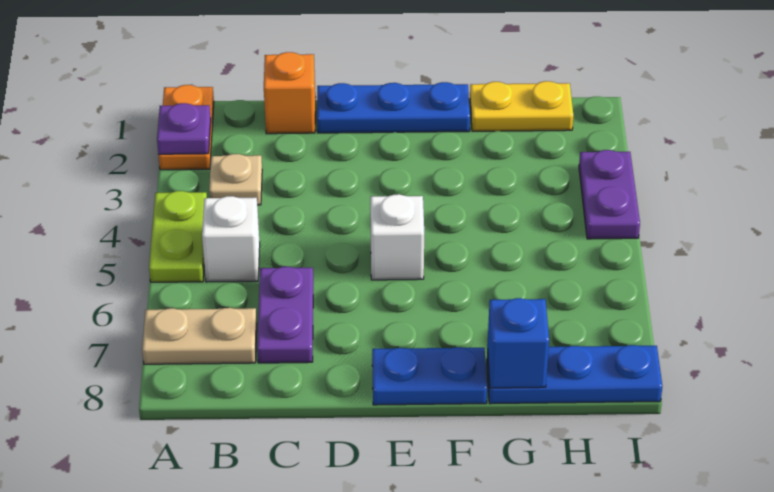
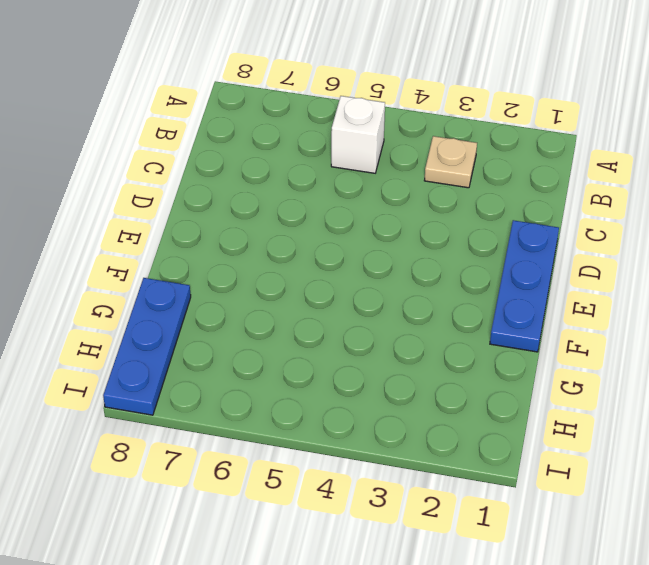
none -> orange 1x2 plate [159,85,214,170]
none -> lime 1x2 plate [149,191,207,282]
none -> tan 1x2 plate [142,308,257,364]

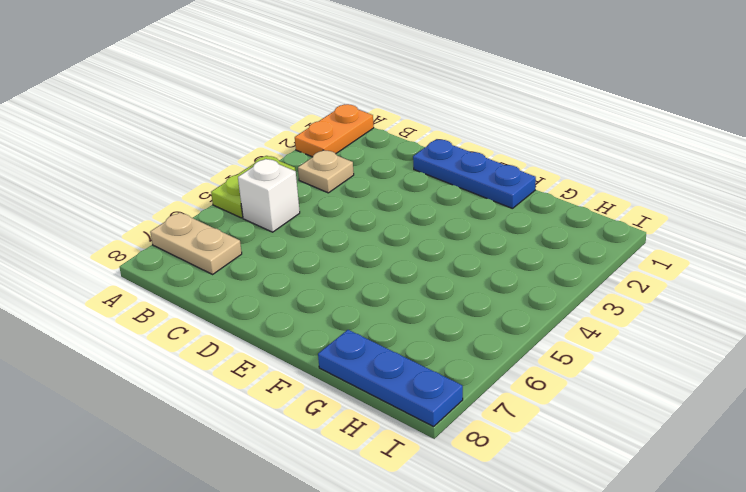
none -> orange 1x1 brick [264,52,315,134]
none -> purple 1x2 plate [257,267,313,363]
none -> white 1x1 brick [370,194,424,280]

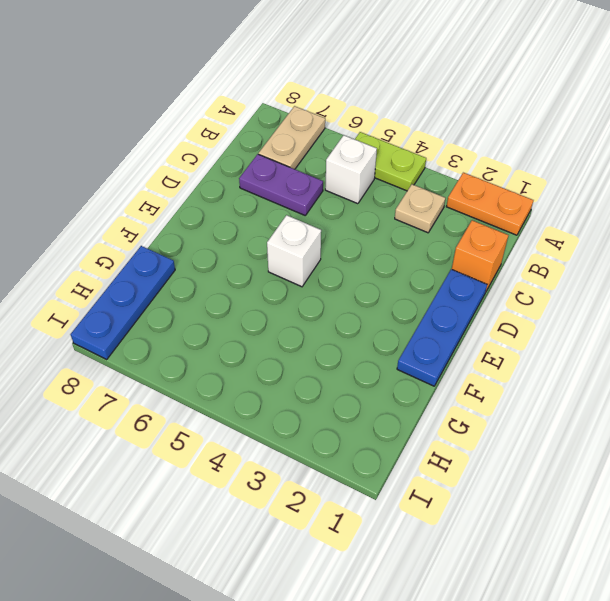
none -> blue 1x2 plate [372,347,487,405]
none -> yellow 1x2 plate [470,81,574,131]
none -> purple 1x2 plate [579,150,640,239]

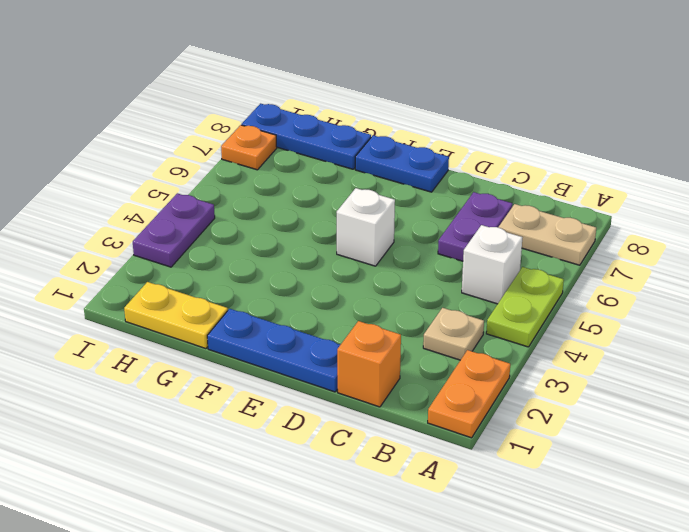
orange 1x1 plate [221,125,277,170] -> none
none -> purple 1x1 plate [157,103,211,154]
none -> blue 1x1 brick [487,298,549,388]

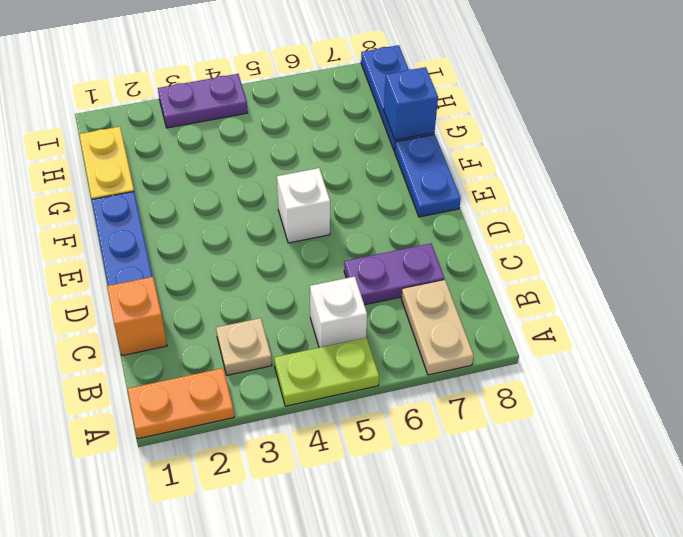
none -> purple 1x1 plate [157,103,211,154]

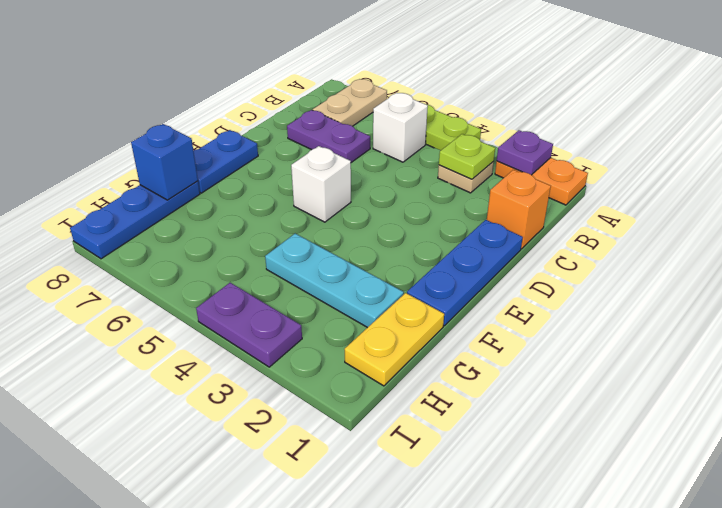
lime 1x1 plate [439,134,495,179] -> none
cyan 1x3 plate [265,234,404,328] -> none

